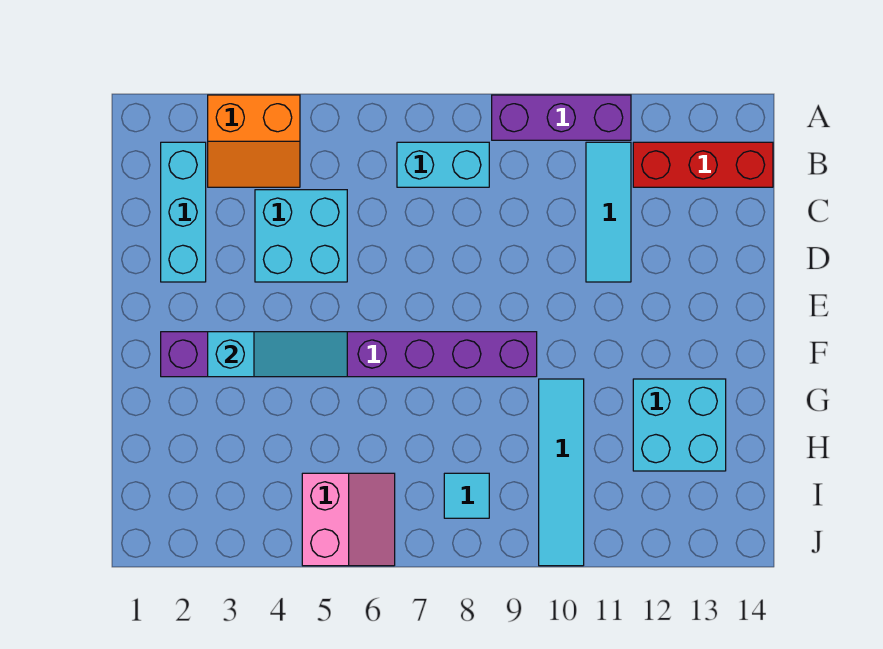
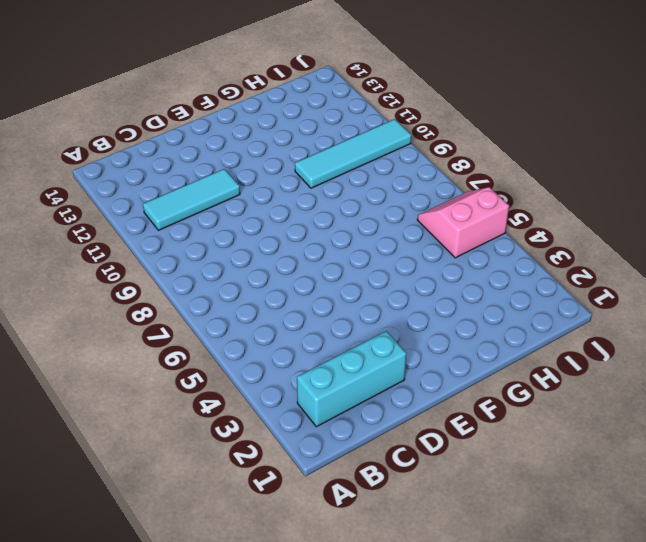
none -> orange 2x2 slope [208,95,300,187]
none -> purple 1x3 brick [492,95,631,140]
none -> cyan 1x2 brick [397,142,489,187]

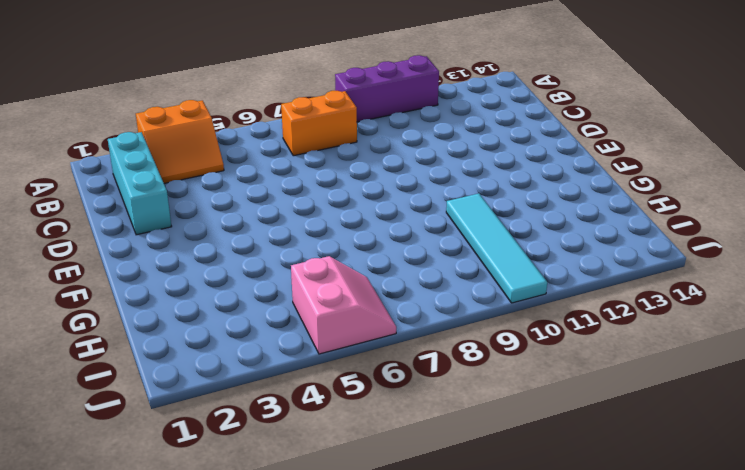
orange 1x2 brick [281,91,357,156] -> cyan 1x2 brick [397,142,489,187]
none -> cyan 1x3 tile [586,142,631,282]
none -> red 1x3 brick [633,142,773,187]
none -> cyan 2x2 brick [255,190,347,282]

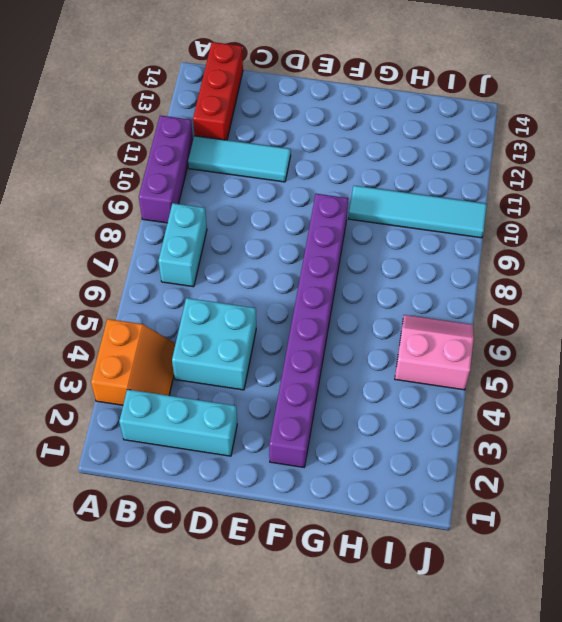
none -> cyan 2x2 brick [633,379,726,471]
none -> cyan 1x1 tile [444,473,489,518]
none -> cyan 1x3 slope [208,332,347,377]

